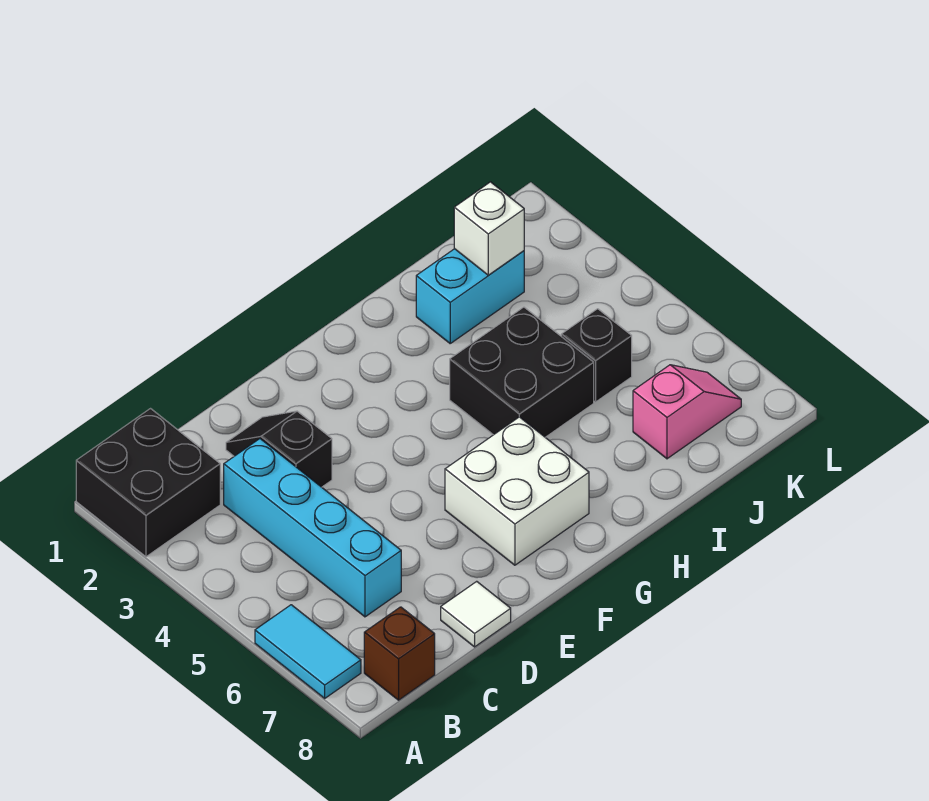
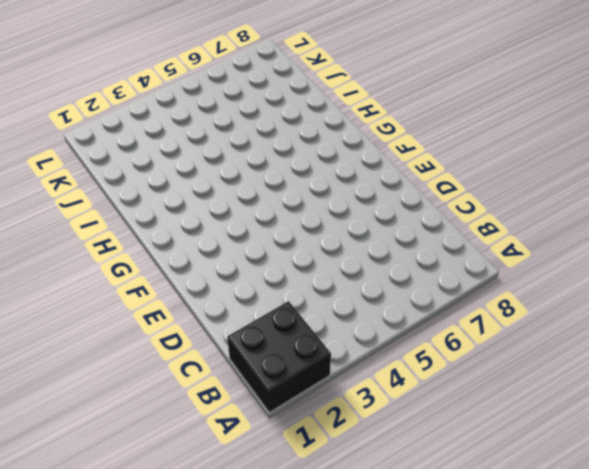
none -> cyan 1x2 tile [255,605,361,698]
none -> brown 1x1 brick [364,607,435,700]
none -> cyan 1x4 brick [224,439,401,617]

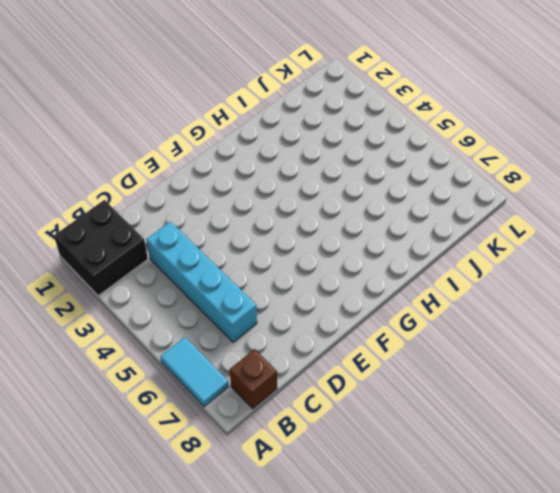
none -> black 1x2 slope [226,411,332,487]
none -> white 1x1 tile [441,581,511,647]
none -> white 2x2 brick [445,417,589,565]

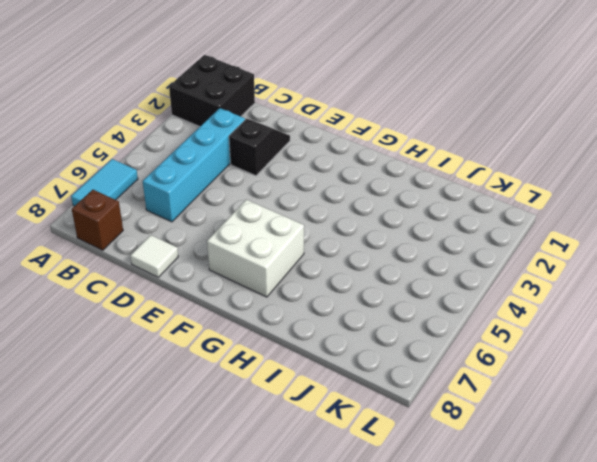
none -> black 2x2 brick [450,307,594,437]
none -> cyan 1x2 brick [416,249,524,343]
none -> black 1x1 brick [561,309,632,402]

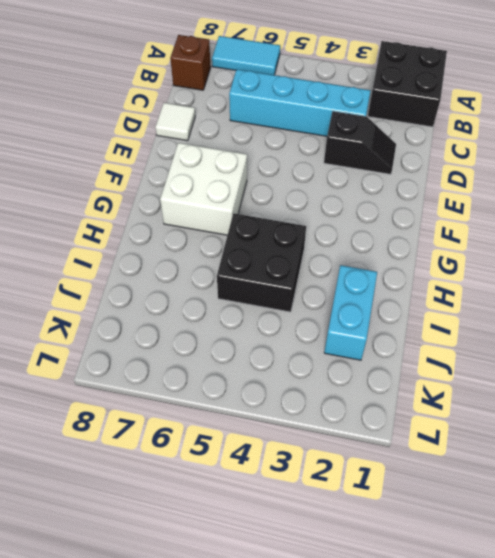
none -> black 1x1 brick [561,309,632,402]
none -> pink 1x2 slope [633,365,741,459]
none -> white 1x1 brick [454,182,524,275]

